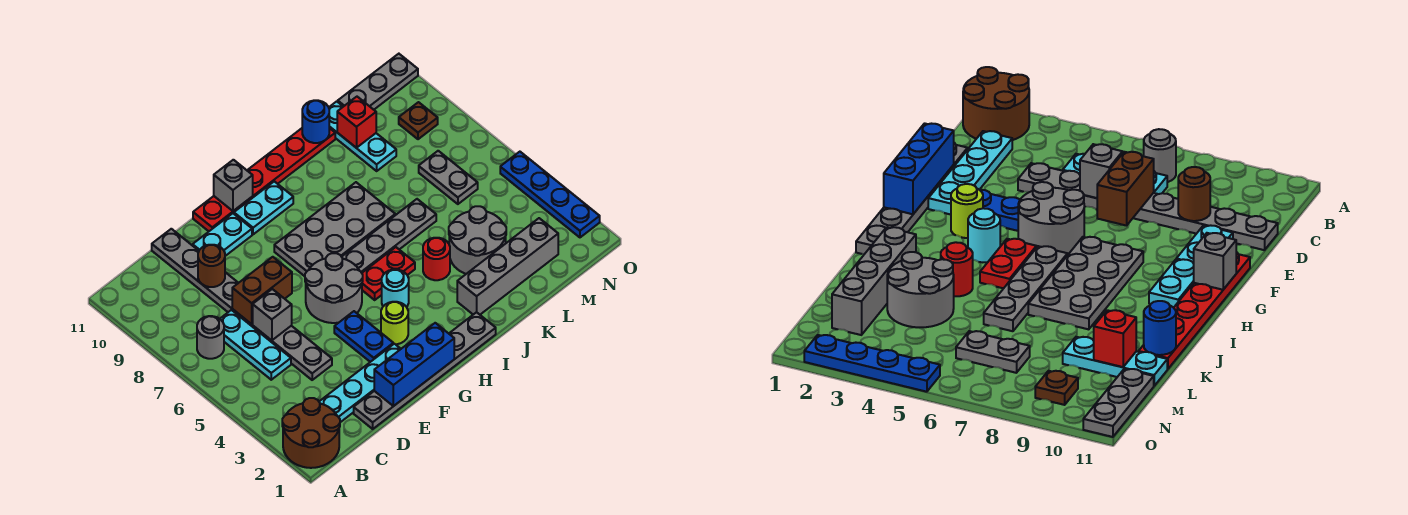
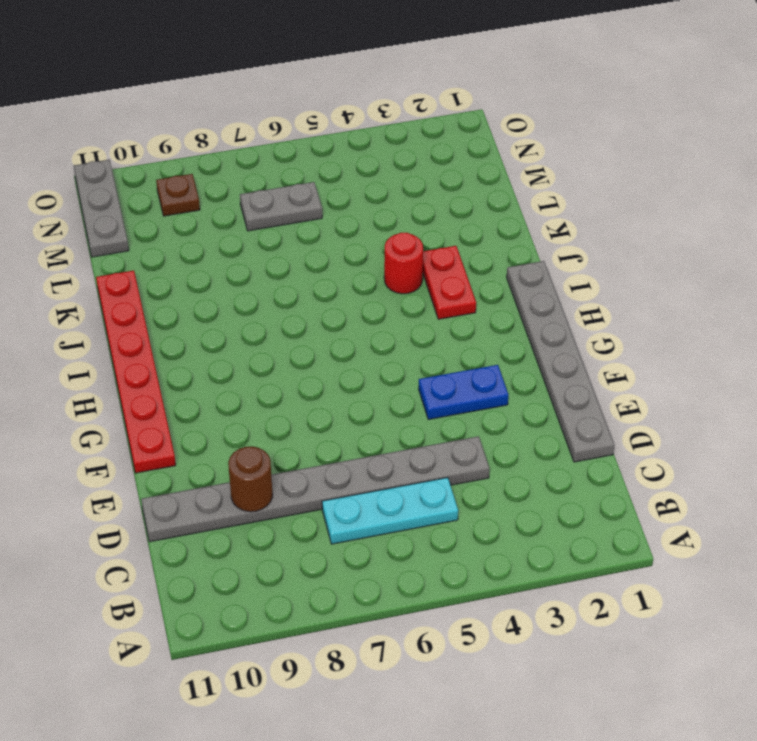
red 1x2 plate [423,246,476,319] -> red 1x2 plate moved to [362,247,415,300]
none -> brown 2x2 round brick [282,398,340,468]
none -> grey 1x1 round brick [197,316,224,359]
none -> cyan 1x4 plate [319,344,400,422]
none -> cyan 1x2 plate [193,213,252,256]

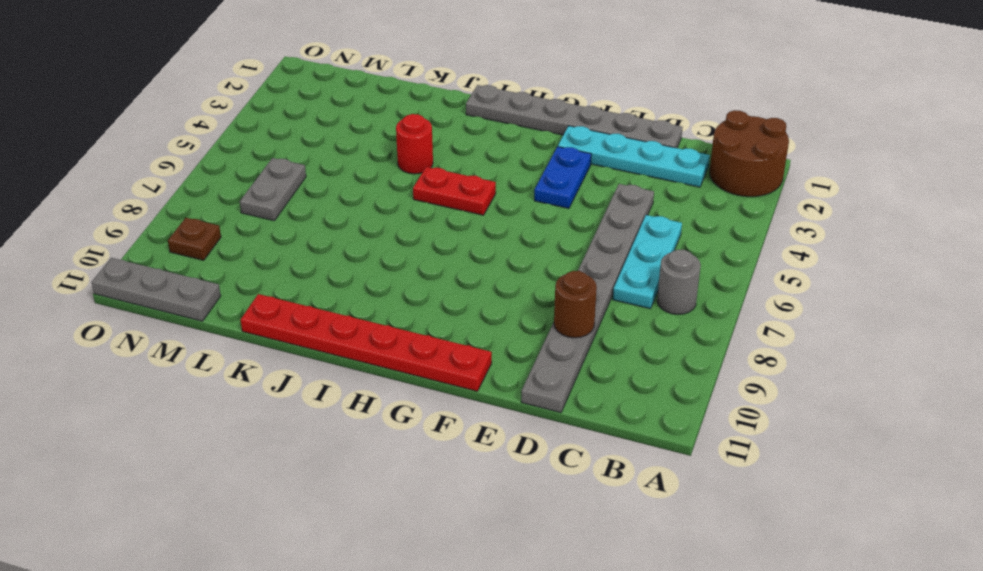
none -> cyan 1x2 plate [193,213,252,256]
none -> grey 2x2 round brick [305,253,363,323]
none -> lime 1x1 round brick [381,302,408,344]
none -> grey 2x4 plate [274,182,395,276]

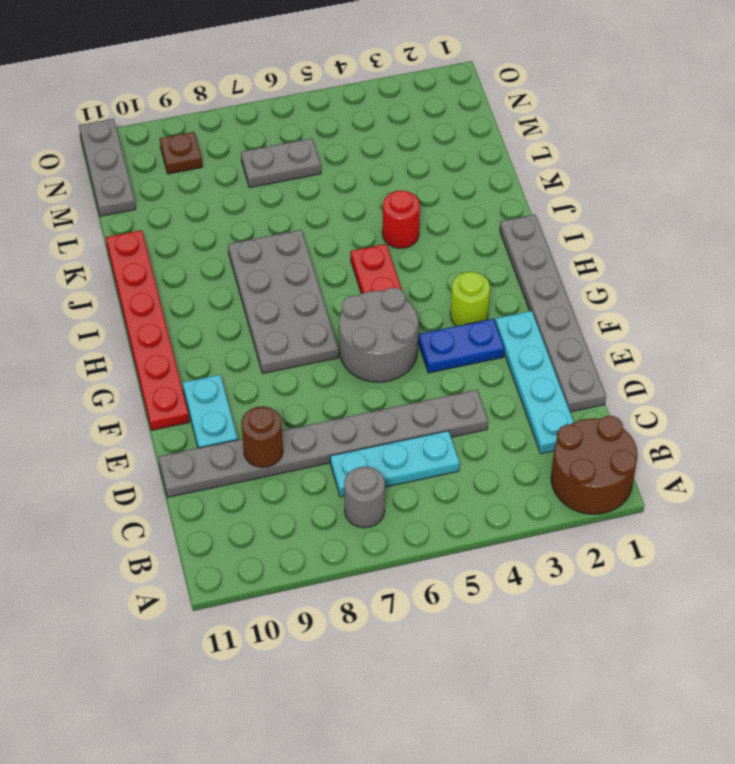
none -> cyan 1x2 plate [234,181,293,234]
none -> cyan 1x1 round brick [382,270,409,307]
none -> grey 1x4 plate [342,199,436,273]
none -> grey 1x4 brick [457,218,558,315]

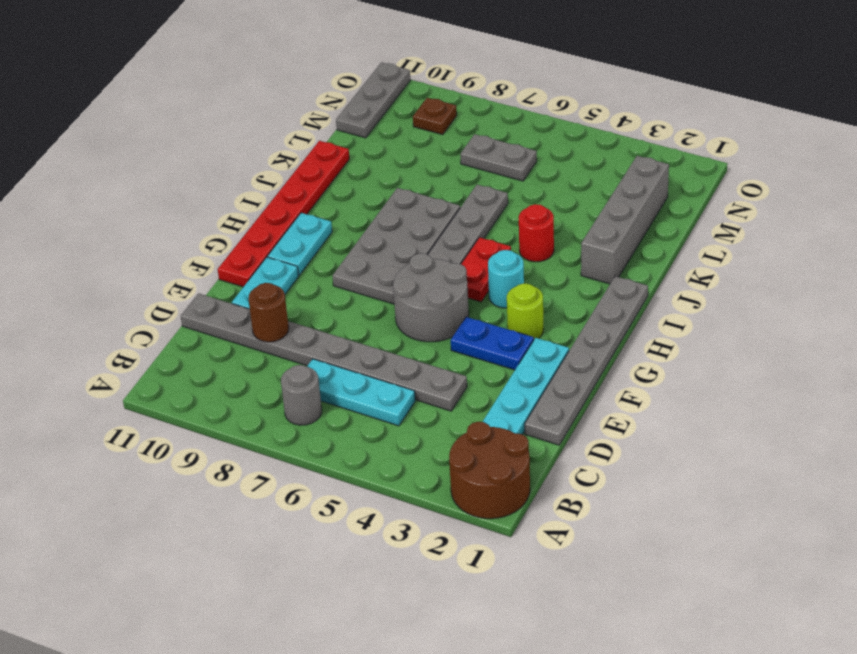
none -> grey 2x2 round brick [449,206,506,274]
none -> cyan 1x3 plate [329,101,396,171]
none -> blue 1x4 plate [500,152,600,237]
none -> grey 1x1 brick [253,289,292,340]

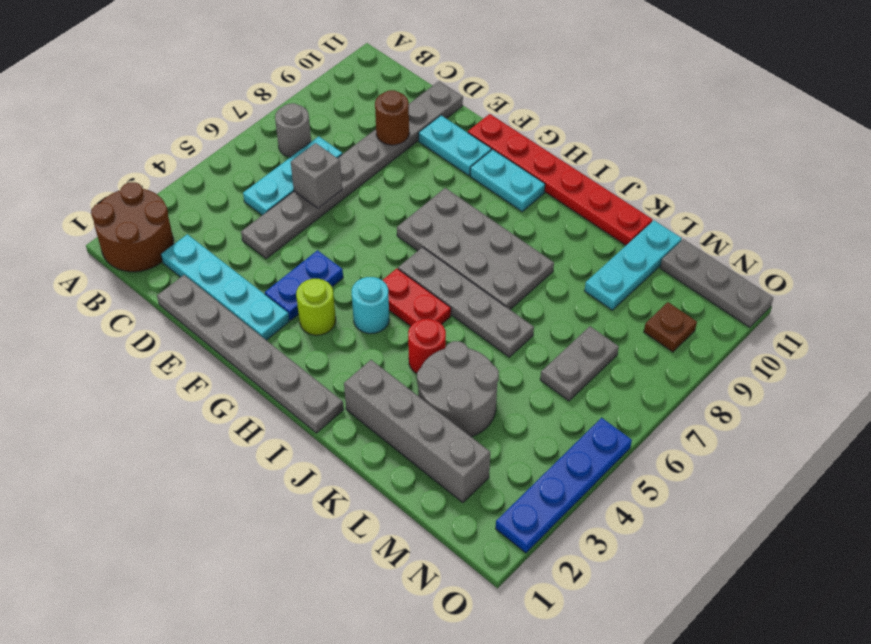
none -> grey 2x2 round brick [305,253,363,323]
none -> brown 1x2 brick [232,257,292,324]
none -> blue 1x3 brick [374,323,454,406]
none -> grey 1x1 brick [214,160,253,211]

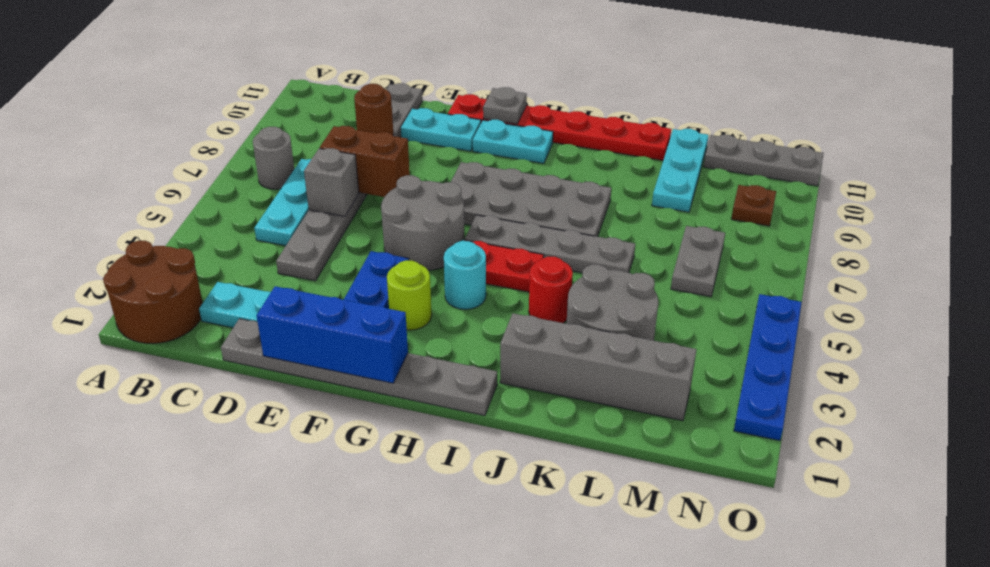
grey 1x1 plate [483,87,527,124] -> grey 1x1 brick [214,160,253,211]
none -> blue 1x1 round brick [302,100,329,143]
none -> red 1x1 brick [337,97,376,148]

